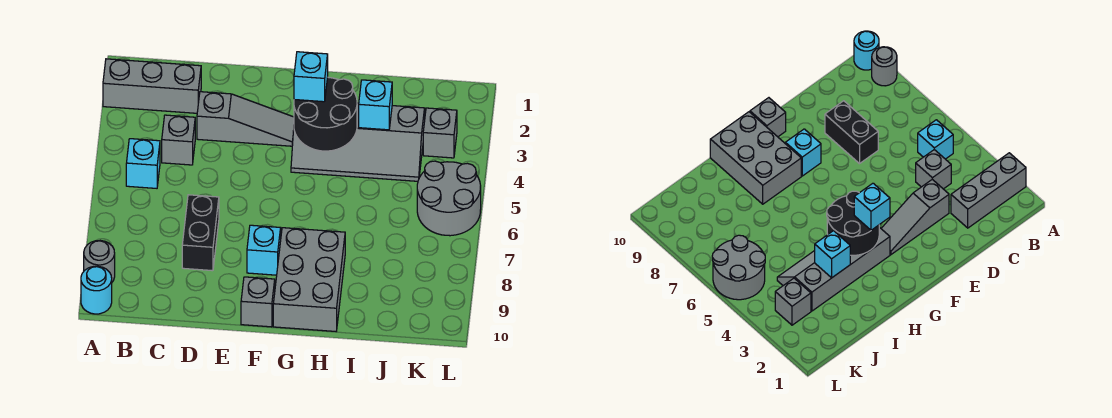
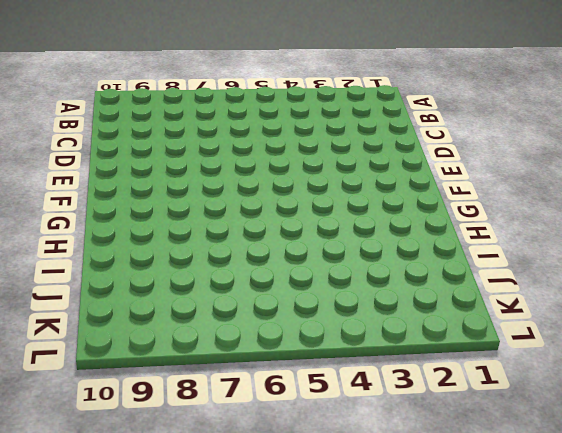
none -> grey 1x3 brick [103,59,201,113]
none -> grey 1x1 round brick [84,240,115,282]
none -> cyan 1x1 round brick [81,266,112,314]

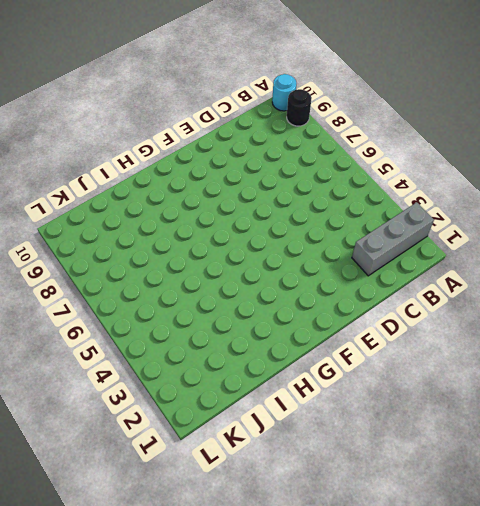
black 1x1 round brick [287,89,312,126] -> grey 1x1 round brick [84,240,115,282]
none -> cyan 1x1 brick [126,139,160,188]
none -> grey 1x1 brick [162,115,195,165]
none -> grey 1x3 slope [197,92,294,146]

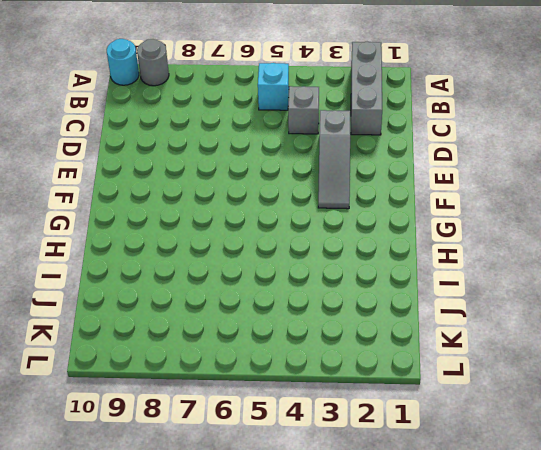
none -> black 1x2 brick [182,195,219,271]
none -> cyan 1x1 brick [247,225,281,275]
none -> grey 1x1 brick [241,277,275,327]

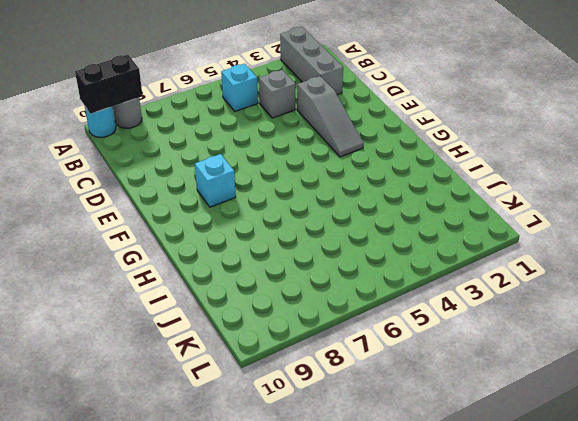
black 1x2 brick [75,55,143,114] -> black 1x2 brick moved to [182,195,219,271]
none -> grey 1x1 brick [241,277,275,327]
none -> grey 2x4 slope [291,103,425,181]
none -> grey 2x3 brick [273,228,345,331]

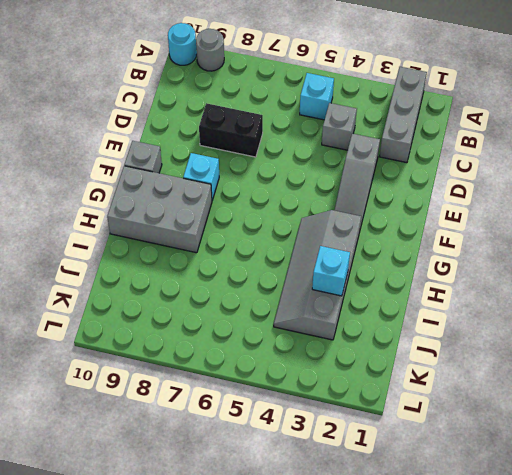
none -> grey 1x1 brick [423,108,457,158]
none -> grey 2x2 round brick [417,161,481,236]
none -> black 2x2 round brick [294,77,357,151]

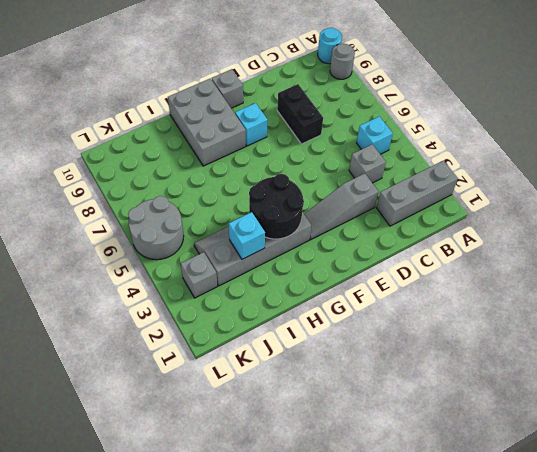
none -> cyan 1x1 brick [294,52,328,102]

